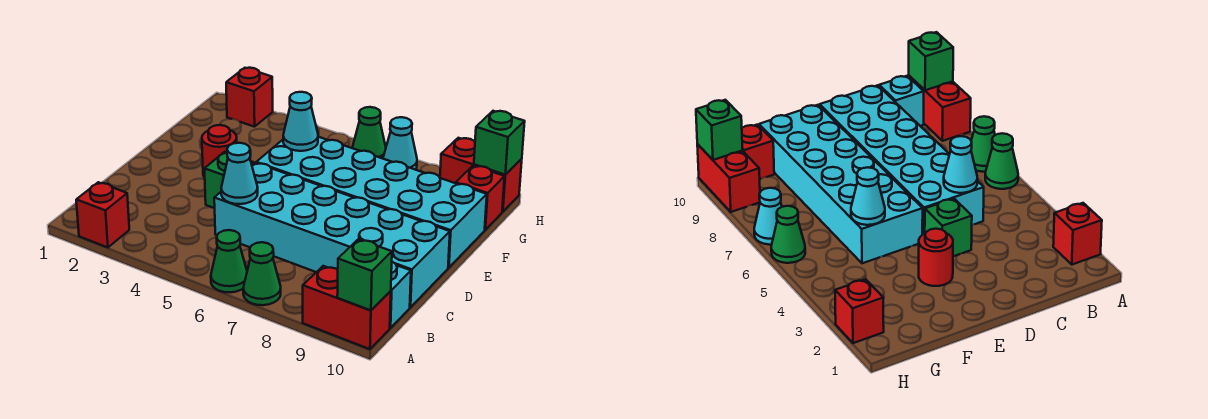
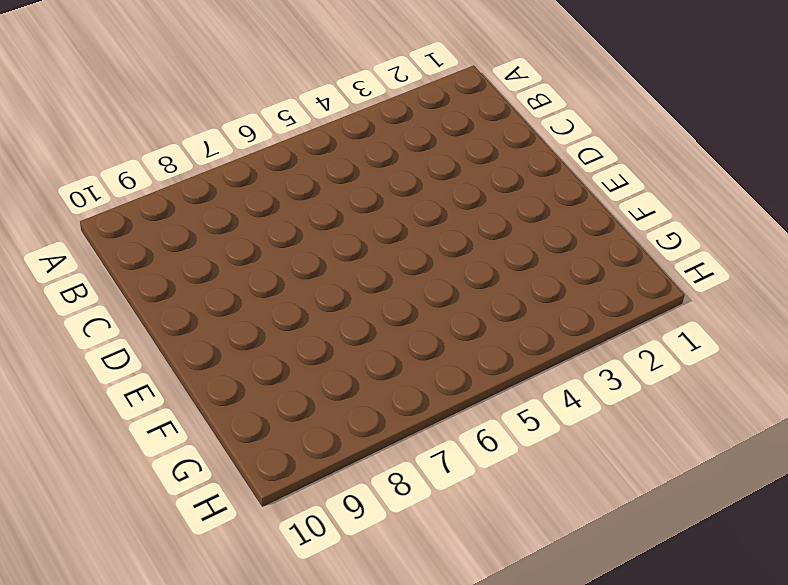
none -> red 1x1 brick [76,182,129,247]
none -> green 1x1 cone [211,230,247,292]
none -> green 1x1 cone [243,242,281,305]

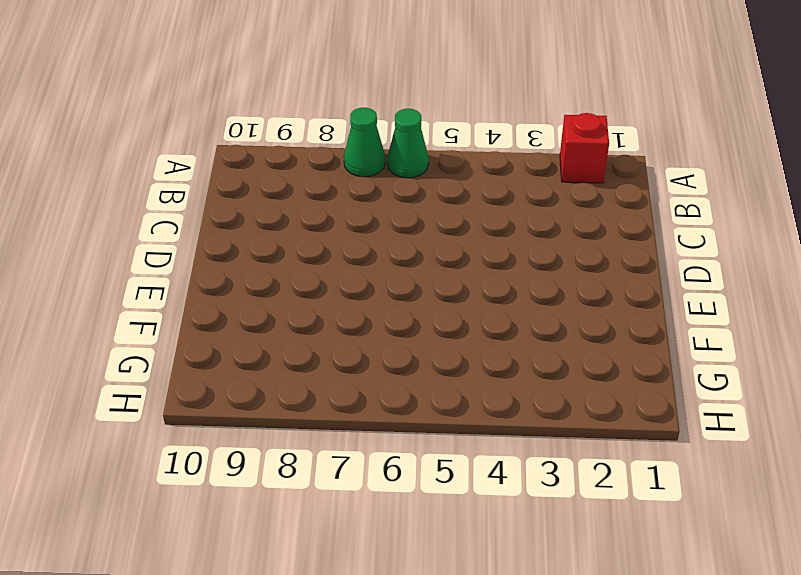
none -> red 1x2 brick [303,266,391,349]
none -> cyan 1x1 brick [390,262,411,328]
none -> cyan 2x6 brick [214,163,450,307]

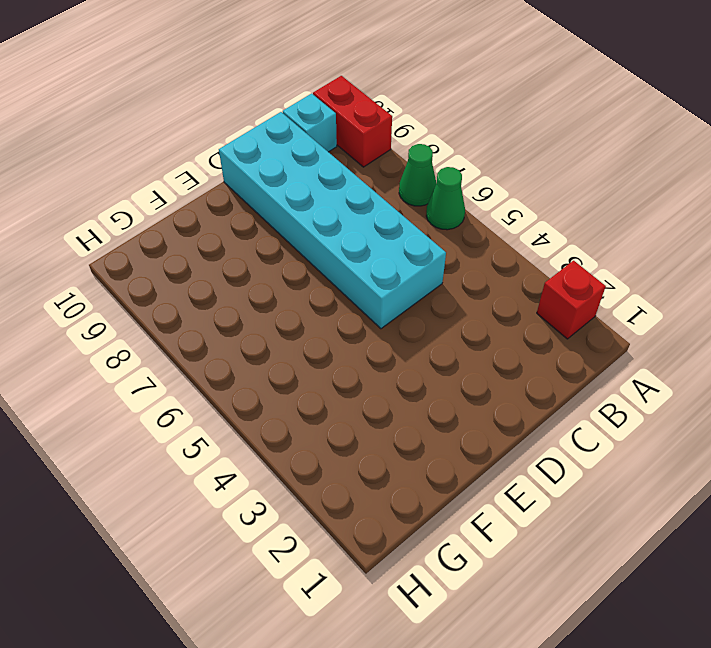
none -> green 1x1 brick [204,152,254,208]
none -> red 1x1 round brick [202,125,237,178]
none -> cyan 2x6 brick [256,137,487,268]

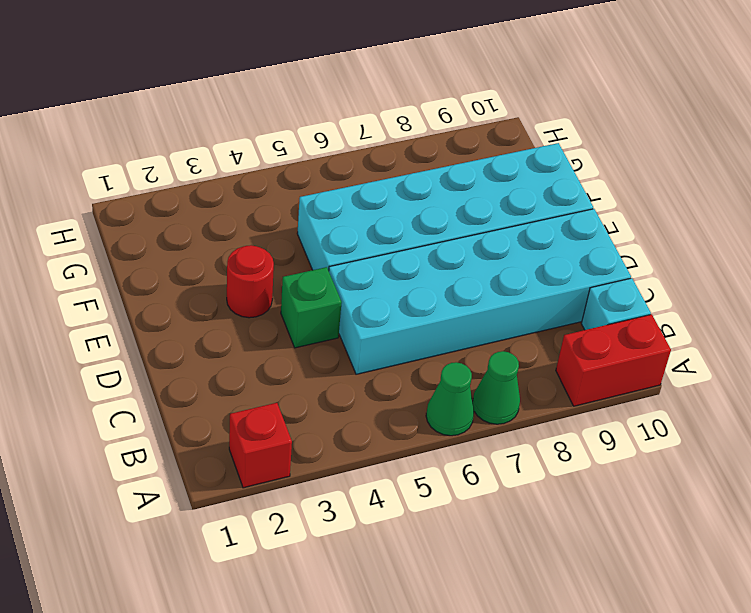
none -> red 1x1 brick [456,166,505,230]
none -> red 1x1 brick [226,68,273,127]
none -> green 1x1 cone [352,107,386,159]

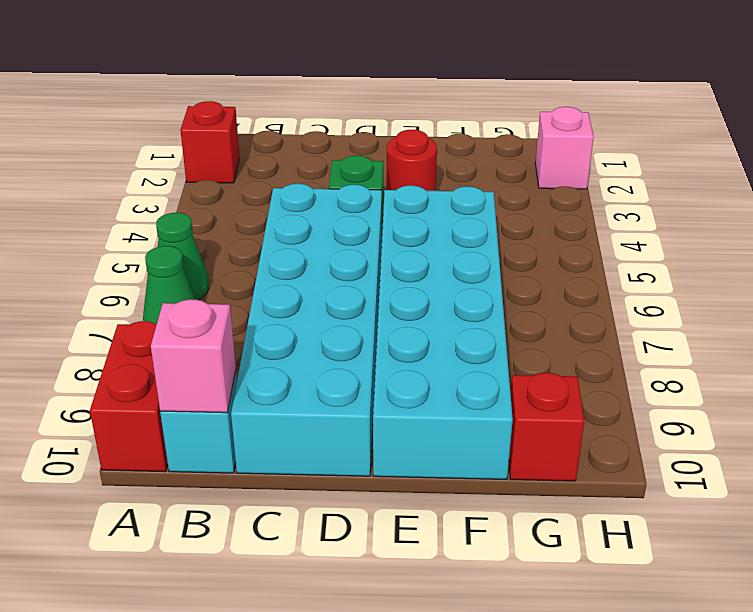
pink 1x1 brick [151,299,236,413] -> none
pink 1x1 brick [535,107,594,189] -> red 1x1 brick [226,68,273,127]
none -> green 1x1 cone [352,107,386,159]
none -> cyan 1x1 cone [383,117,417,170]
none -> red 1x2 brick [440,138,522,212]

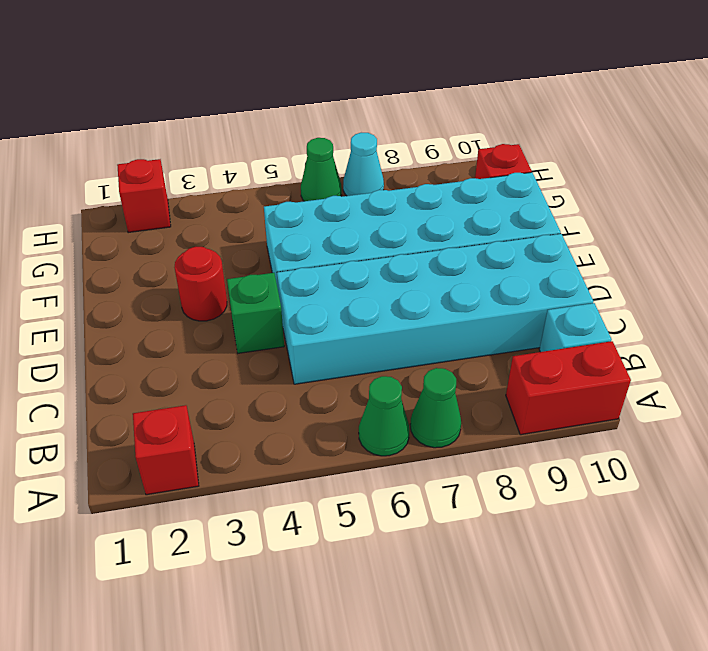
none -> red 1x2 brick [440,138,522,212]
none -> green 1x1 brick [337,239,392,310]
none -> cyan 1x1 cone [221,143,258,204]

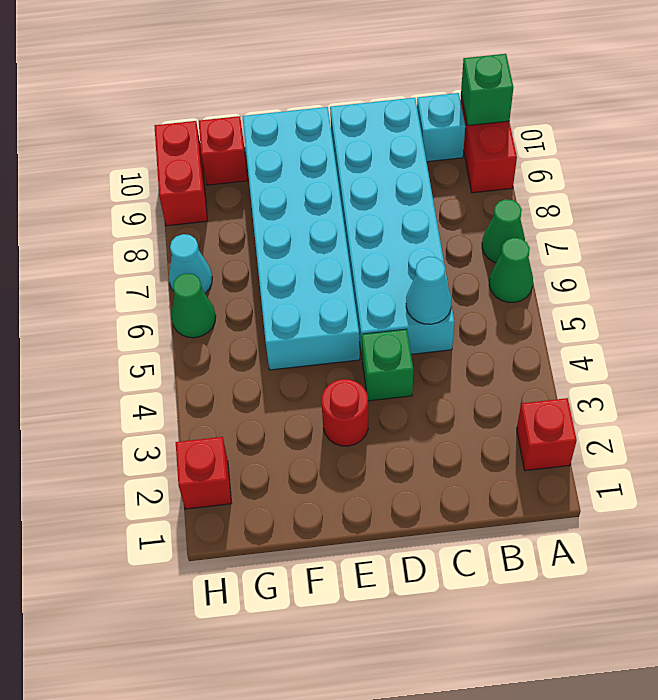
none -> cyan 1x1 cone [283,92,318,151]
none -> green 1x1 brick [474,111,525,175]

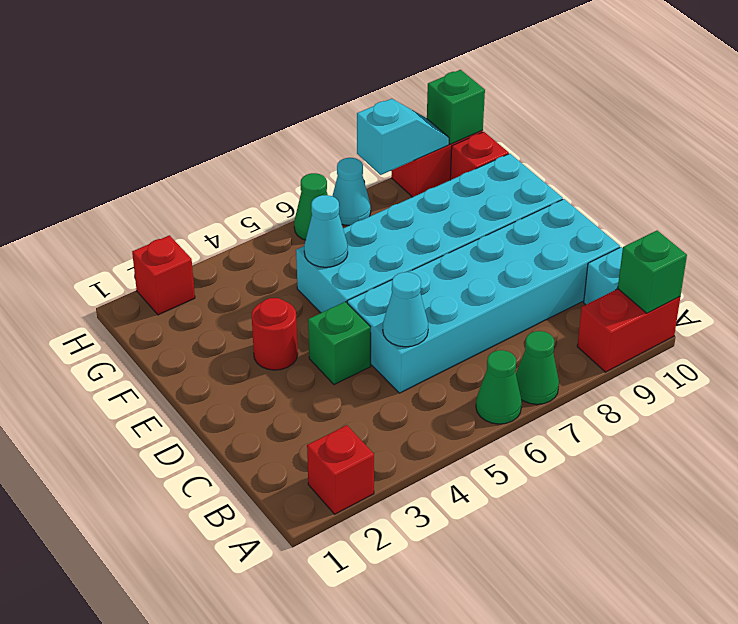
cyan 1x2 slope [357,99,449,175] -> none

